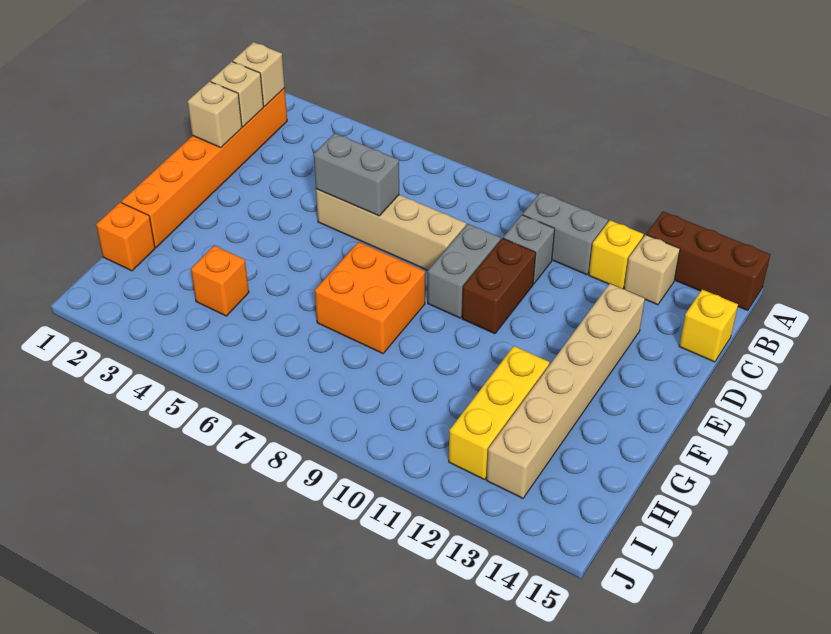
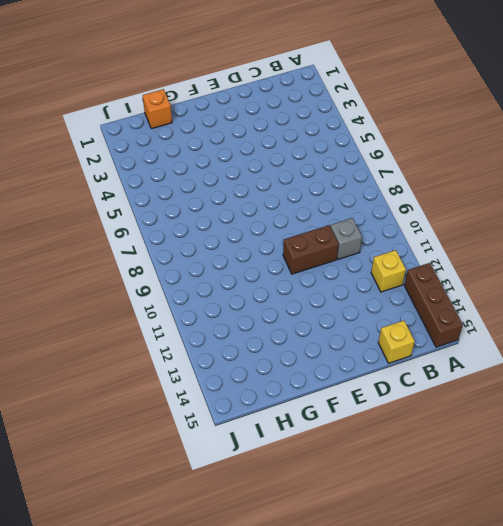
none -> orange 1x6 brick [121,88,287,247]
none -> grey 1x2 brick [523,192,608,275]
none -> tan 1x1 brick [624,235,680,305]

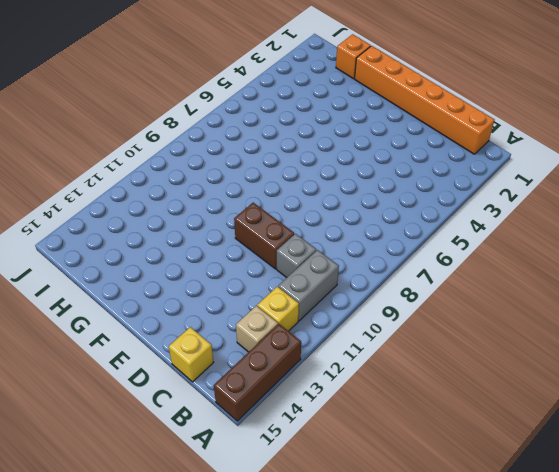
none -> tan 1x4 brick [316,189,466,270]
none -> grey 1x2 brick [428,224,501,318]
none -> tan 1x6 brick [486,284,645,498]

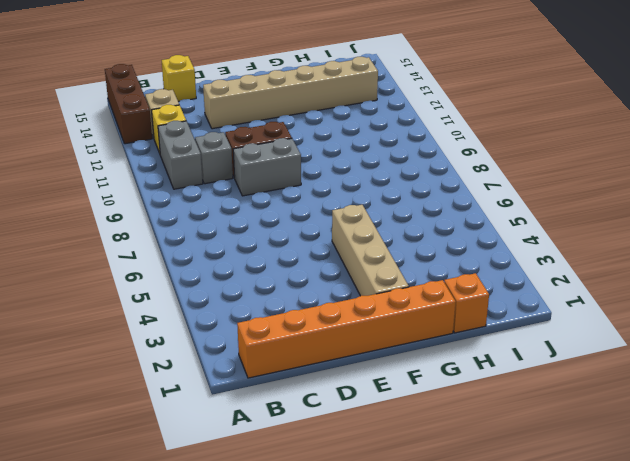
tan 1x4 brick [332,205,409,296] -> tan 1x4 brick moved to [316,189,466,270]
none -> orange 2x2 brick [315,242,425,354]
none -> yellow 1x3 brick [449,346,549,480]
none -> orange 1x1 brick [191,246,249,316]

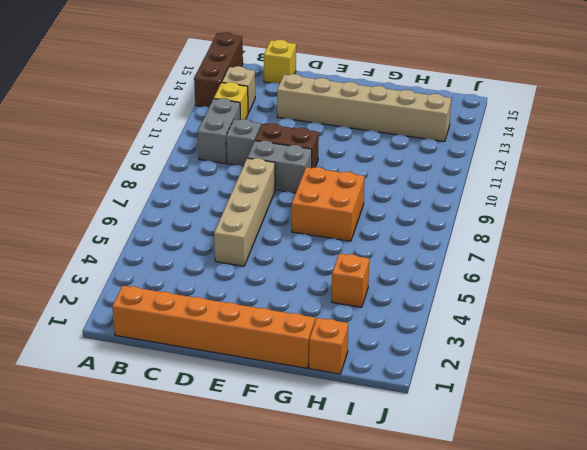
none -> yellow 1x3 brick [449,346,549,480]
none -> tan 1x1 brick [233,42,285,106]
none -> tan 1x1 brick [210,61,264,127]

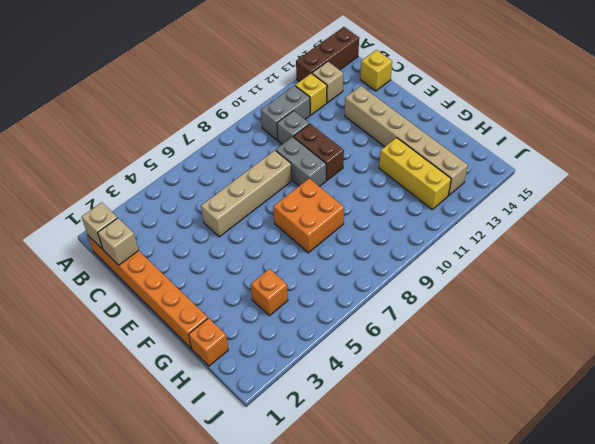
none -> tan 1x1 brick [187,81,242,148]
none -> grey 1x2 brick [314,133,399,216]

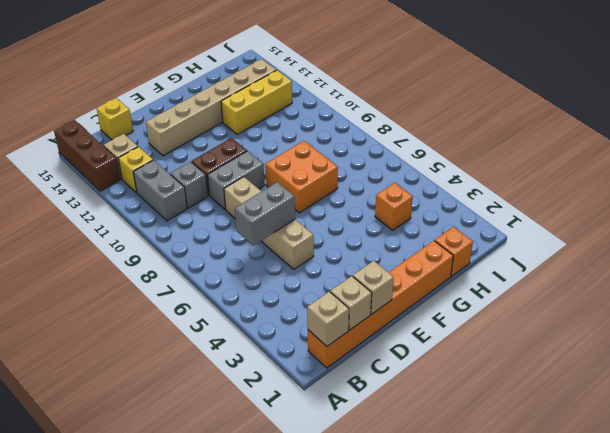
grey 1x2 brick [235,182,295,246] -> grey 1x2 brick turned to [314,133,399,216]

